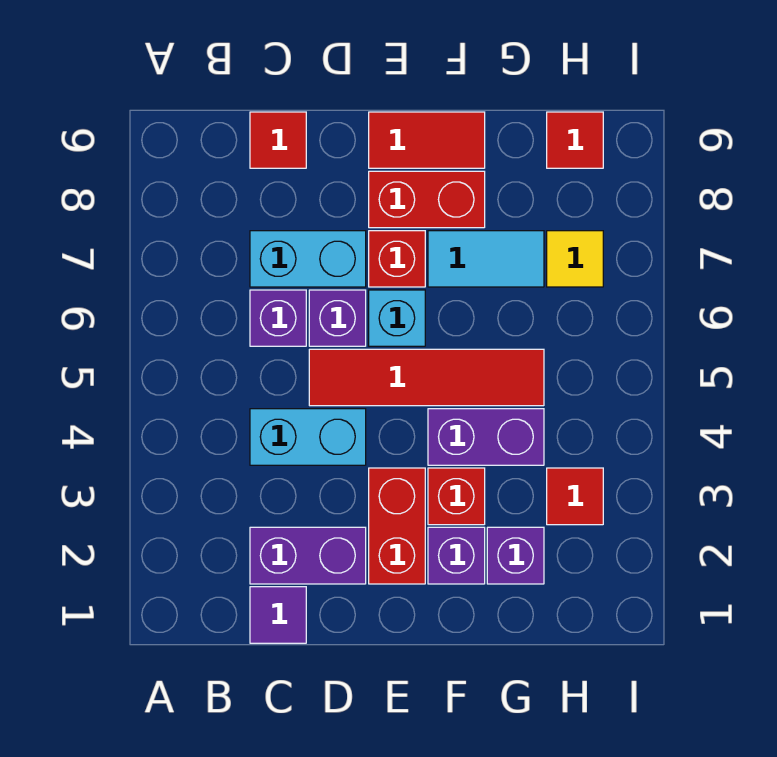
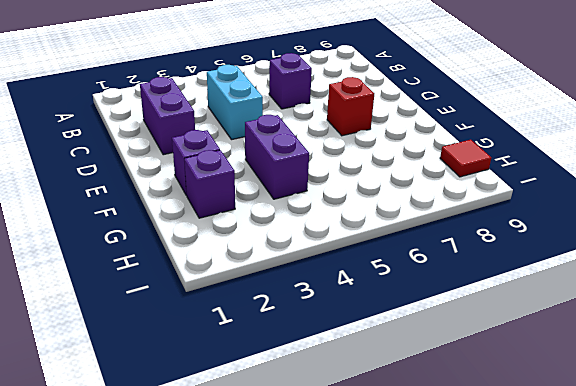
none -> purple 1x1 tile [250,587,306,643]
none -> cyan 1x2 brick [250,231,366,287]
none -> red 1x1 tile [250,112,306,168]

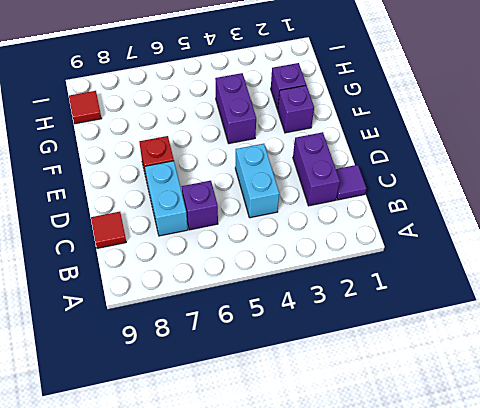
none -> red 1x4 tile [309,349,544,406]
none -> purple 1x1 brick [309,290,366,346]
none -> red 1x2 brick [369,468,425,584]

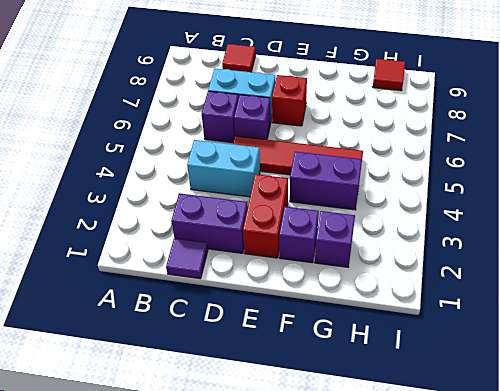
none -> cyan 1x1 brick [369,290,425,346]
none -> red 1x2 brick [369,171,485,228]
none -> red 1x2 tile [369,112,485,168]

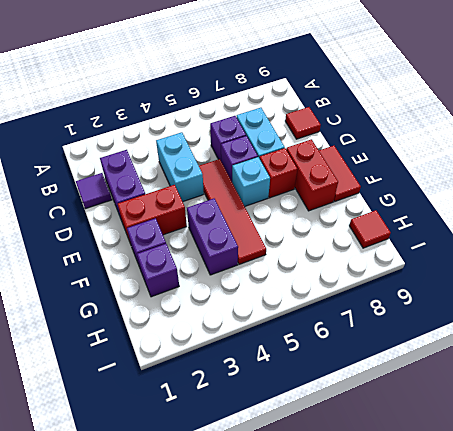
none -> red 1x1 brick [428,468,485,525]
none -> cyan 1x2 tile [428,231,544,287]
none -> red 1x1 tile [547,468,603,525]

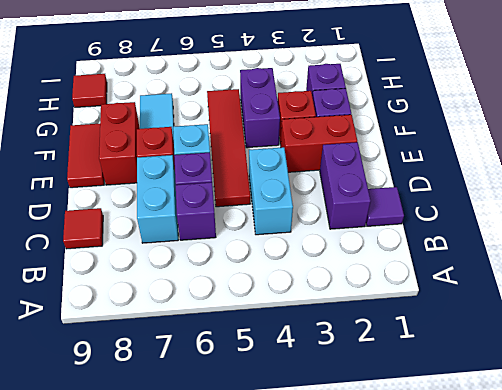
none -> red 1x1 tile [547,468,603,525]
none -> yellow 1x1 tile [547,231,603,287]

